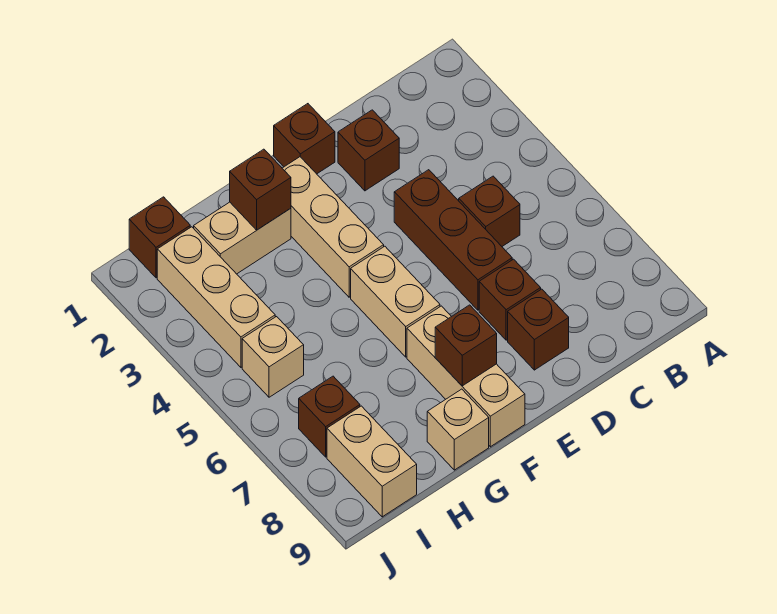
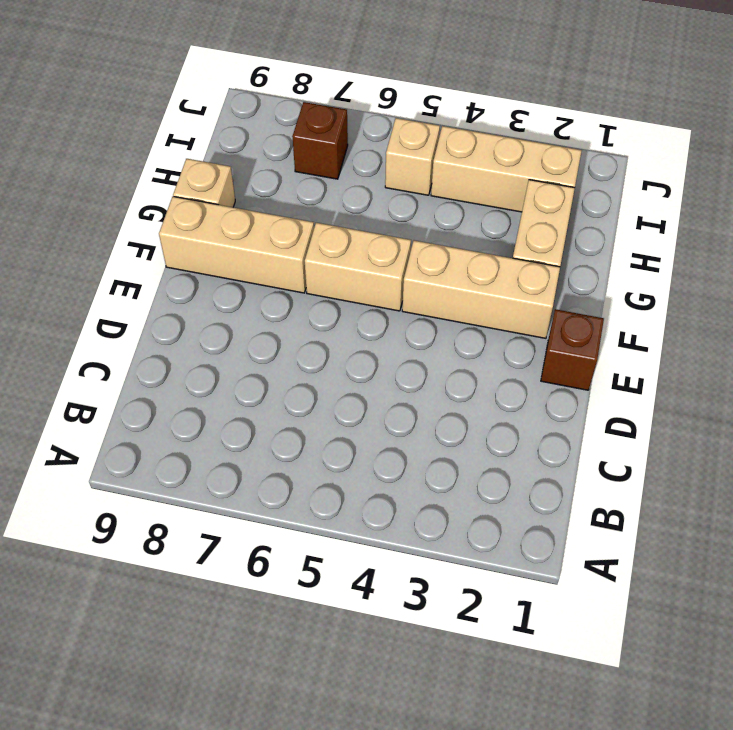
none -> brown 1x1 brick [459,176,520,246]
none -> brown 1x1 brick [338,110,399,191]
none -> brown 1x3 brick [394,170,512,310]

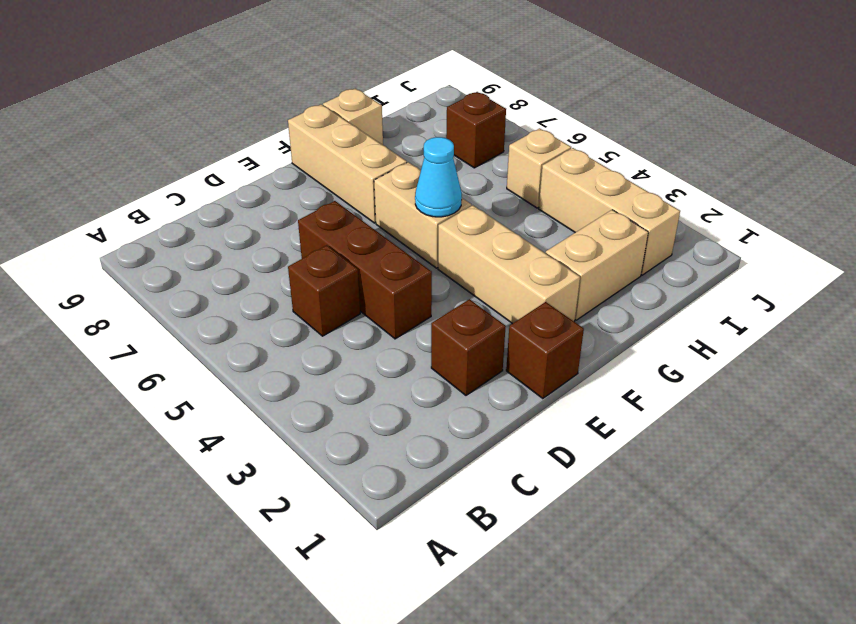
cyan 1x1 cone [415,137,462,217] -> none
none -> brown 1x1 brick [479,259,541,340]
none -> brown 1x1 brick [508,289,569,370]
none -> brown 1x1 brick [129,197,190,278]

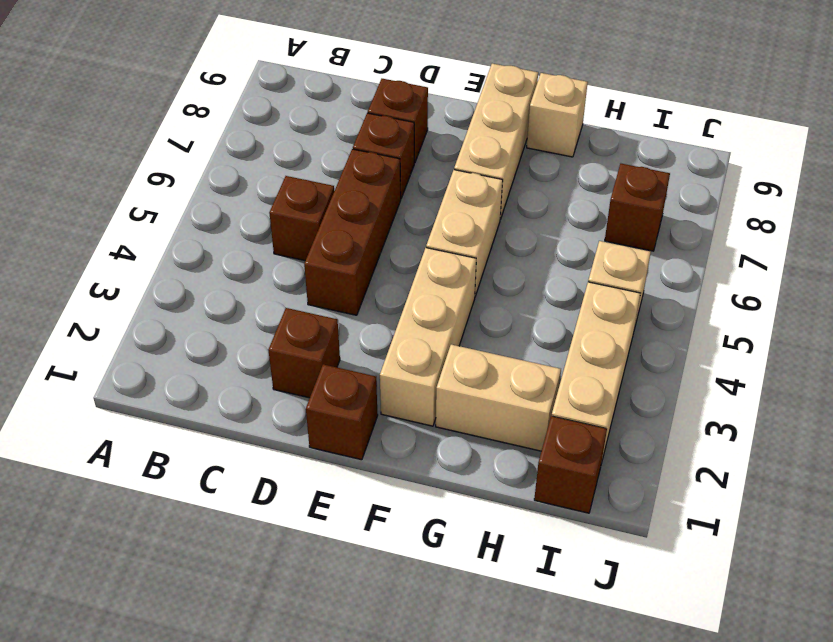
none -> tan 1x2 brick [327,406,417,517]
none -> brown 1x1 brick [435,305,497,386]
none -> brown 1x1 brick [230,149,291,230]

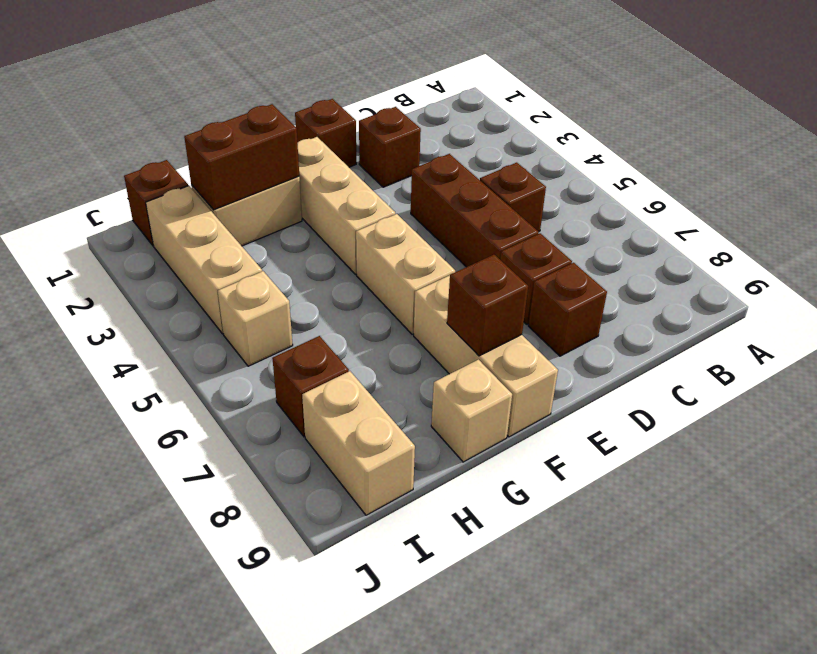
brown 1x2 brick [184,104,299,210] -> brown 1x1 brick [230,149,291,230]

